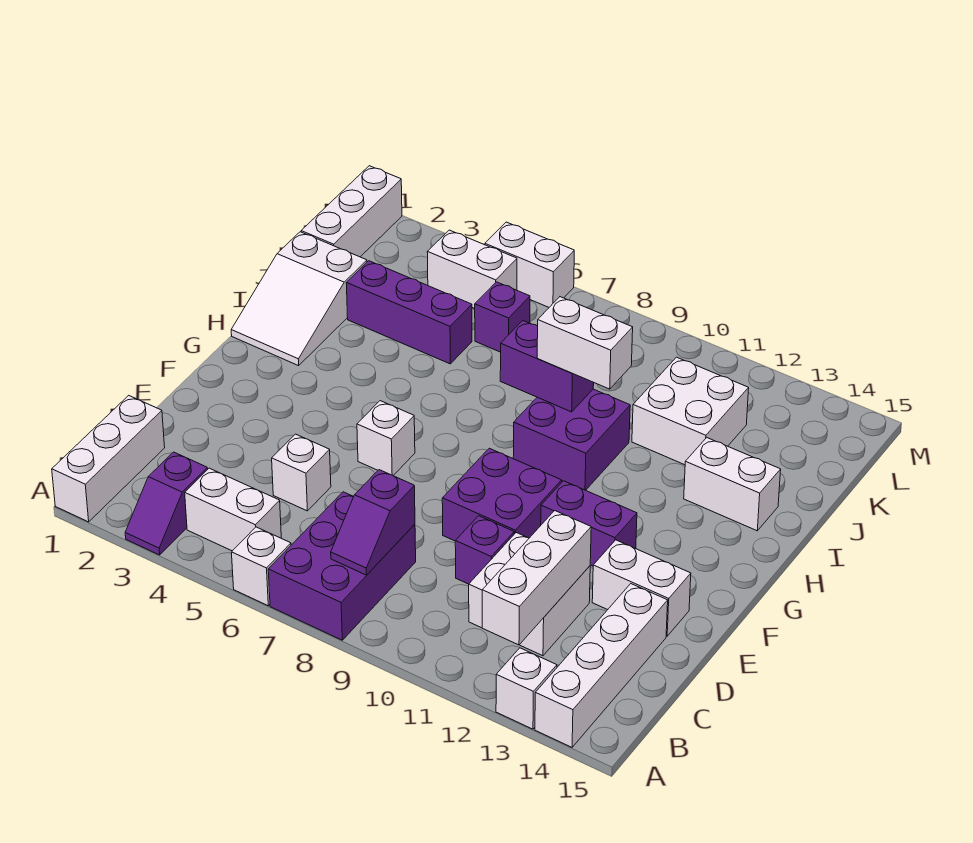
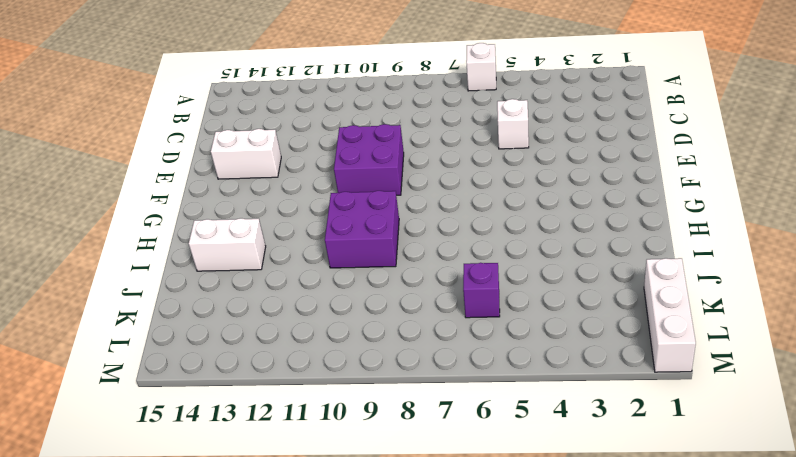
none -> white 1x3 brick [52,395,165,522]
none -> purple 1x2 slope [125,452,208,555]
none -> purple 2x3 brick [268,492,416,640]

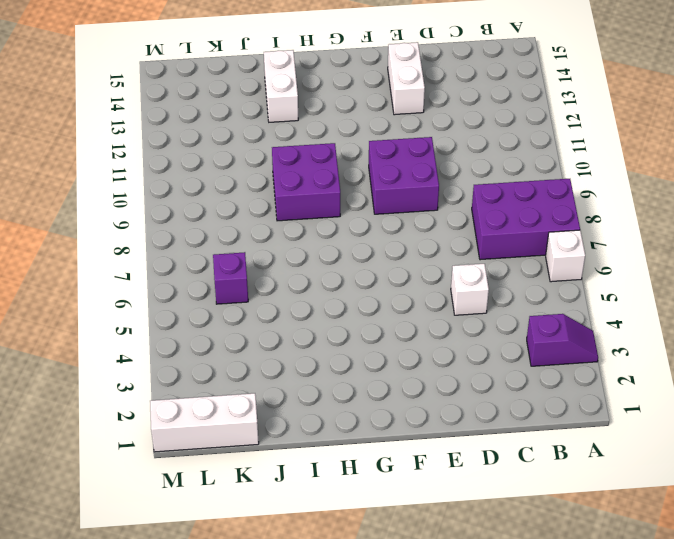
none -> white 1x3 brick [52,395,165,522]
none -> white 1x1 brick [496,648,557,729]
none -> white 1x4 brick [535,584,668,747]

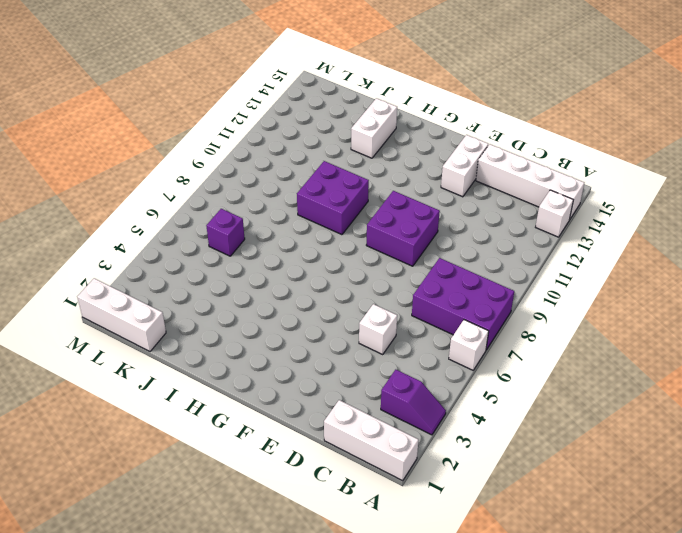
none -> white 1x2 brick [185,468,281,551]
none -> white 2x2 brick [469,533,590,656]
none -> purple 1x1 brick [455,516,514,584]

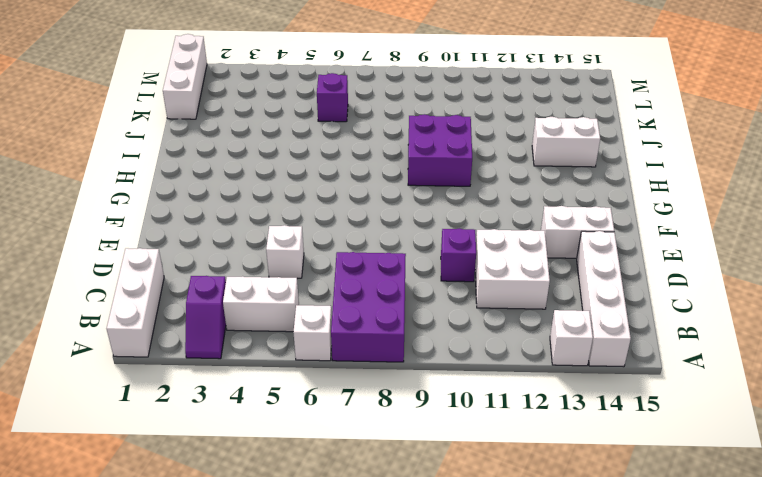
none -> purple 2x2 brick [442,448,562,541]
none -> white 1x1 brick [357,401,415,476]
none -> purple 1x2 brick [541,481,637,566]

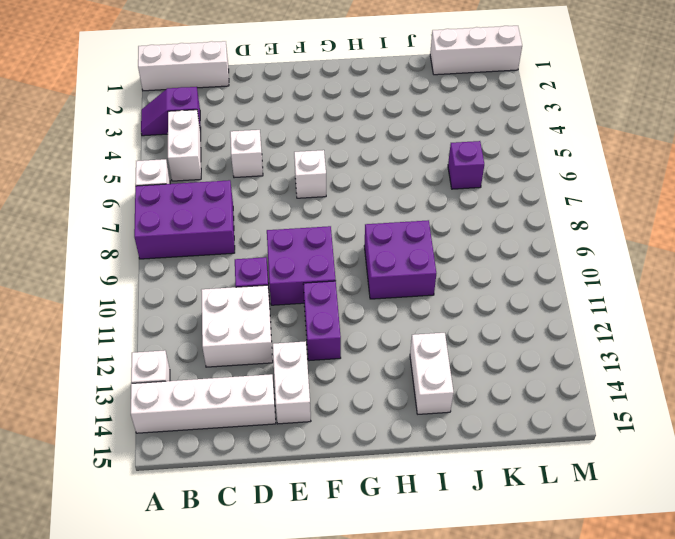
none -> white 2x3 slope [231,232,367,366]
none -> purple 1x3 brick [347,261,472,364]
none -> white 2x2 brick [632,357,749,465]

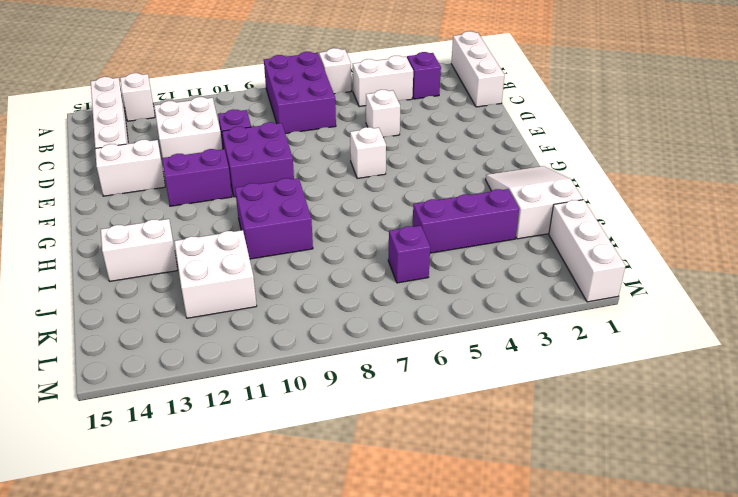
none -> white 1x2 brick [427,230,517,308]
none -> white 1x2 brick [485,222,574,307]
none -> purple 1x2 slope [331,470,415,575]

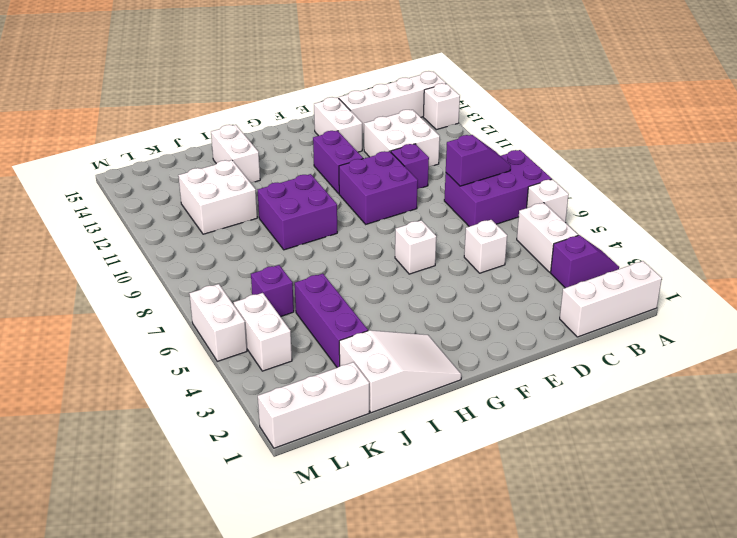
none -> white 1x3 brick [482,511,591,645]
none -> purple 1x2 brick [500,321,594,412]
none -> white 1x2 brick [537,297,633,389]

